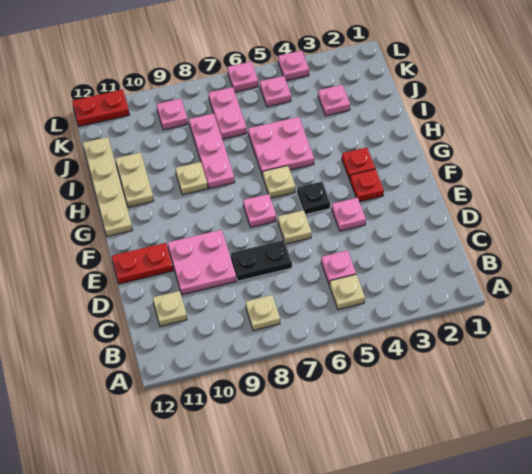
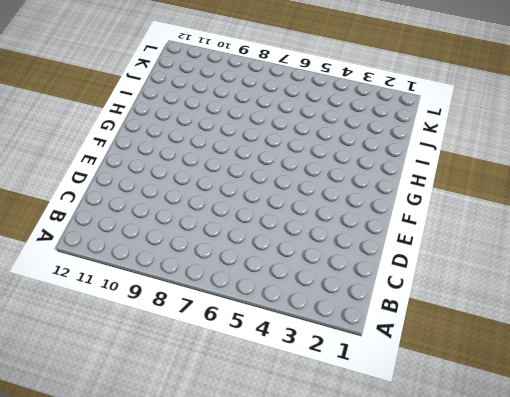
none -> tan 1x1 plate [330,275,365,310]
none -> tan 1x1 plate [246,295,280,331]
none -> pink 1x1 plate [321,250,356,285]

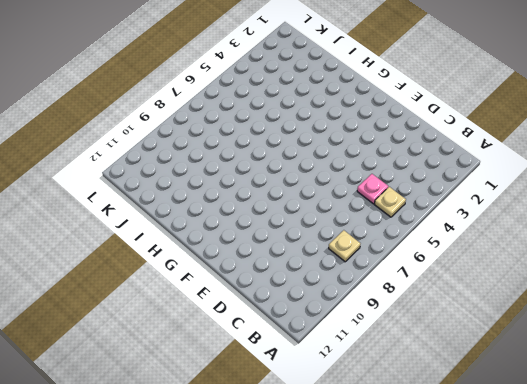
none -> tan 1x1 plate [153,291,187,326]
none -> black 1x2 plate [231,240,292,281]
none -> pink 2x2 plate [168,230,236,295]

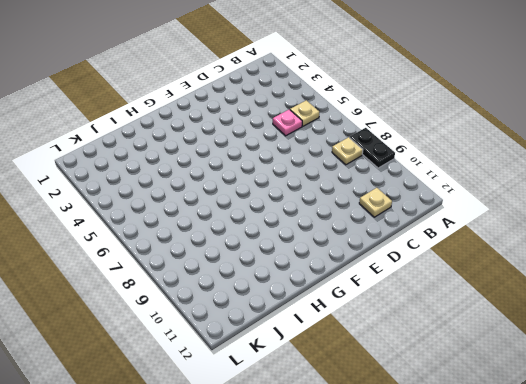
black 1x2 plate [350,128,395,168] -> black 1x2 plate moved to [231,240,292,281]
none -> pink 2x2 plate [168,230,236,295]
none -> pink 1x1 plate [332,198,366,231]
none -> tan 1x1 plate [278,210,312,244]

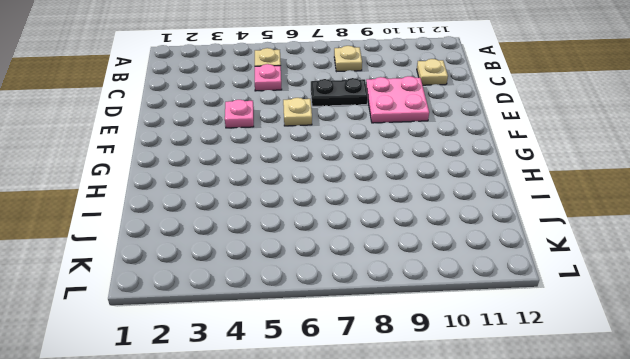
none -> red 1x2 plate [112,243,173,284]
none -> red 1x1 plate [350,169,384,202]
none -> black 1x1 plate [297,182,330,214]

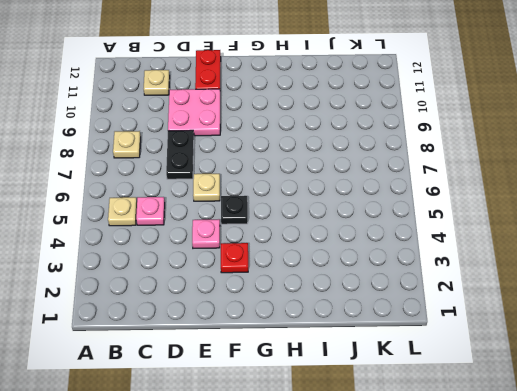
none -> pink 1x1 plate [243,194,276,227]
none -> red 1x1 plate [342,147,375,179]
none -> tan 1x1 plate [263,166,296,198]

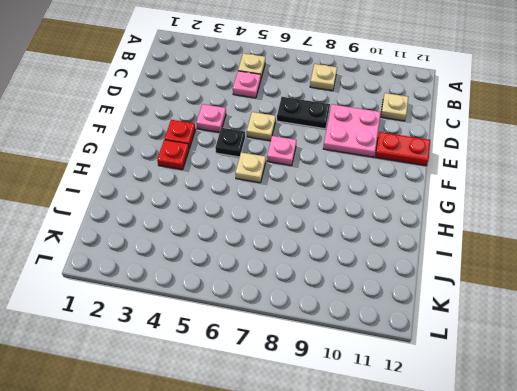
none -> tan 1x4 plate [83,137,132,236]
none -> pink 2x2 plate [248,117,314,176]
none -> pink 1x3 plate [189,113,235,189]

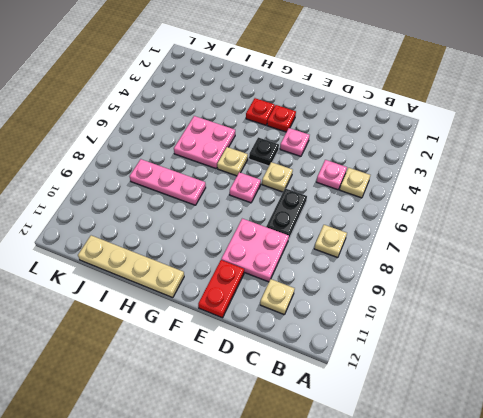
none -> tan 1x1 plate [175,162,208,195]
none -> tan 1x2 plate [115,152,154,207]
none -> pink 1x1 plate [318,85,350,116]

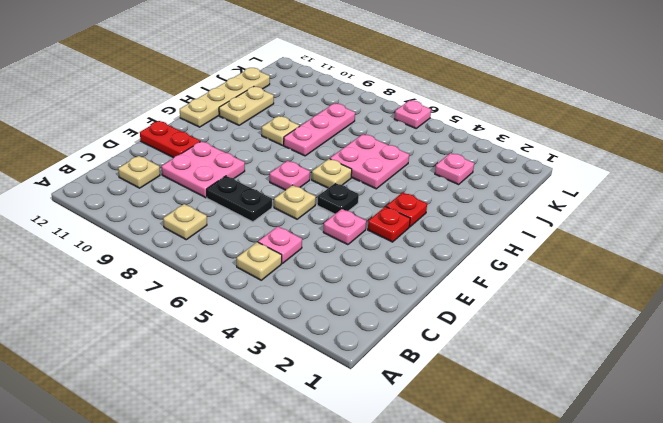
none -> pink 1x2 plate [209,87,247,139]
none -> pink 1x1 plate [260,76,291,107]
none -> pink 1x1 plate [157,99,188,130]

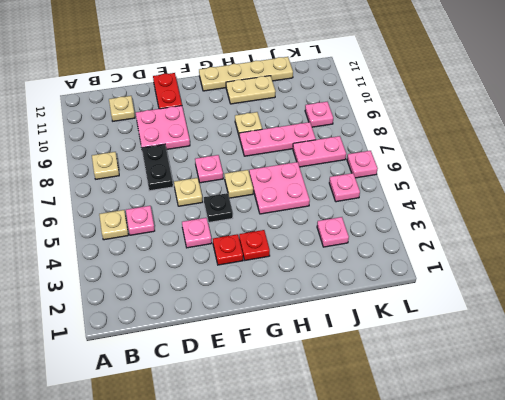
none -> pink 1x1 plate [278,51,309,81]
none -> red 1x2 plate [72,90,129,126]

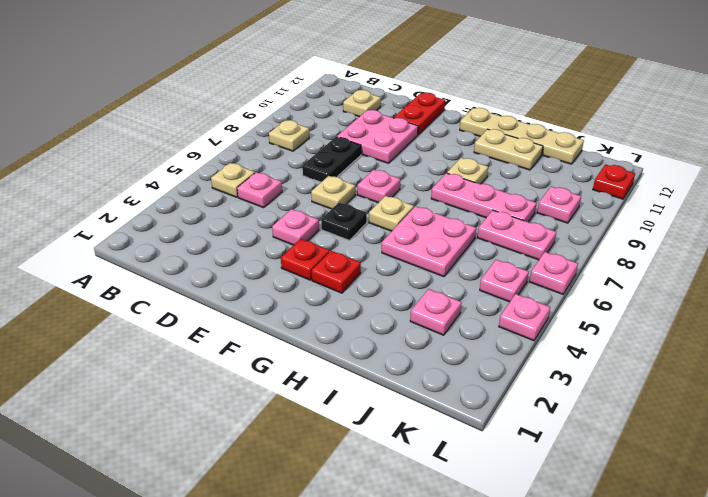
red 1x1 plate [593,164,635,199] -> red 1x2 plate [72,90,129,126]

